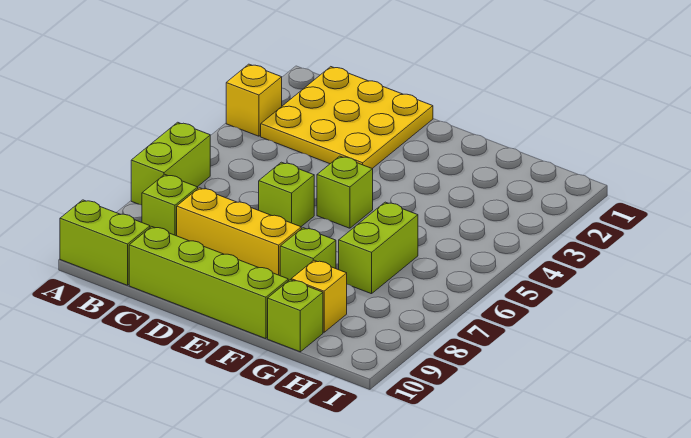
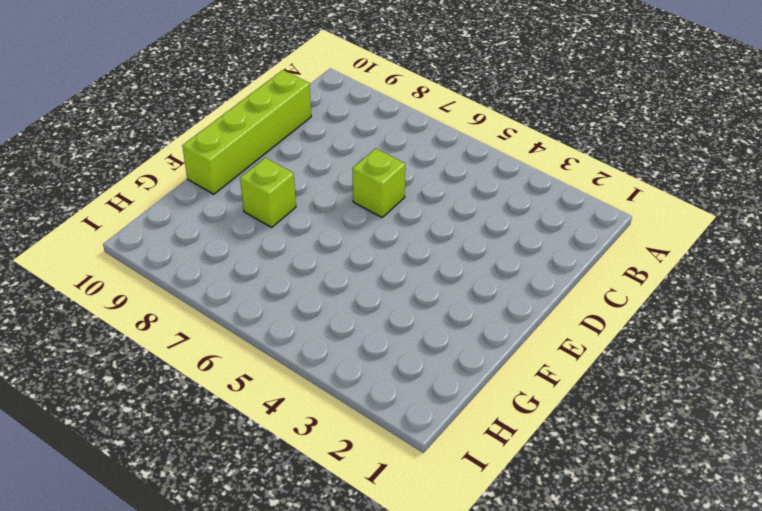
none -> yellow 1x1 brick [226,64,282,136]
none -> lime 1x2 brick [131,122,210,205]
none -> lime 1x2 brick [60,200,150,285]

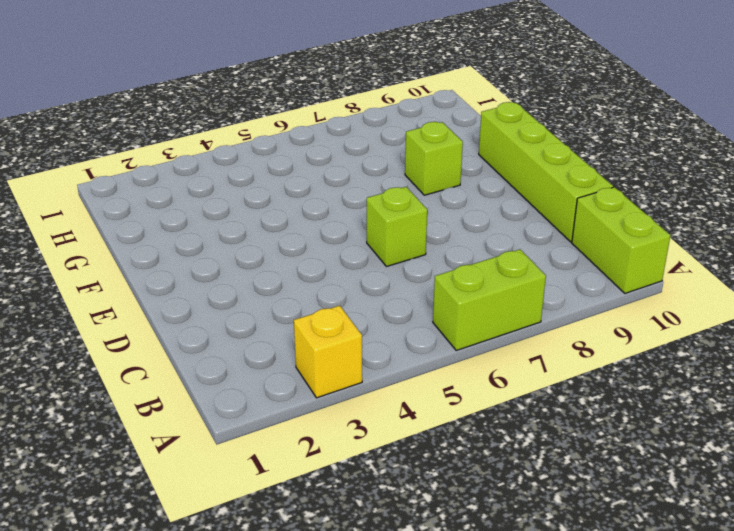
none -> yellow 3x3 plate [261,67,433,169]
none -> lime 1x1 brick [142,174,198,236]
none -> yellow 1x3 brick [177,188,301,276]

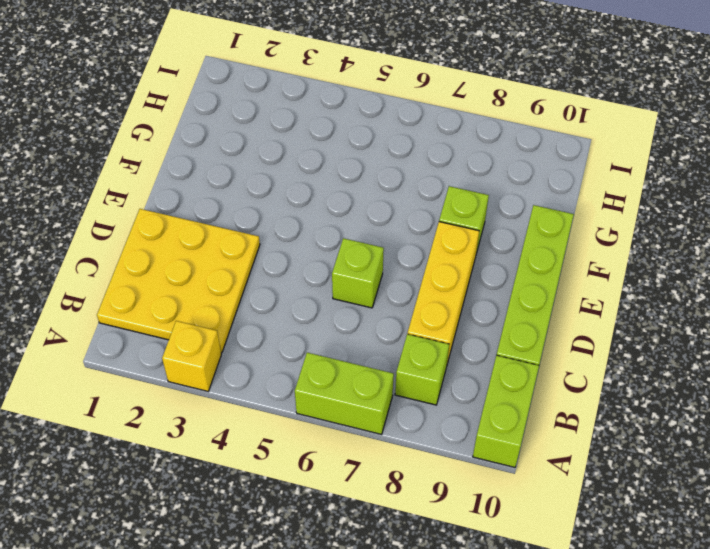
none -> lime 1x1 brick [317,156,373,228]
none -> lime 1x2 brick [339,202,418,294]
none -> yellow 1x1 brick [291,260,347,332]

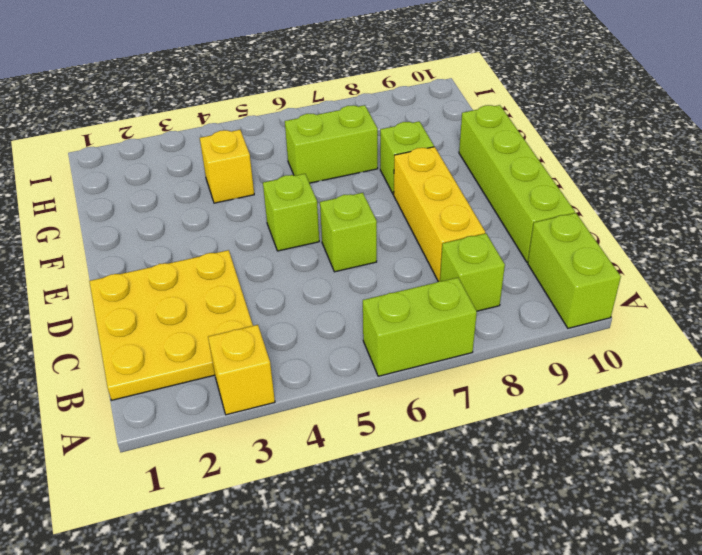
yellow 1x1 brick [200,130,254,203] -> yellow 1x1 brick moved to [291,260,347,332]
none -> lime 1x1 brick [268,280,323,352]

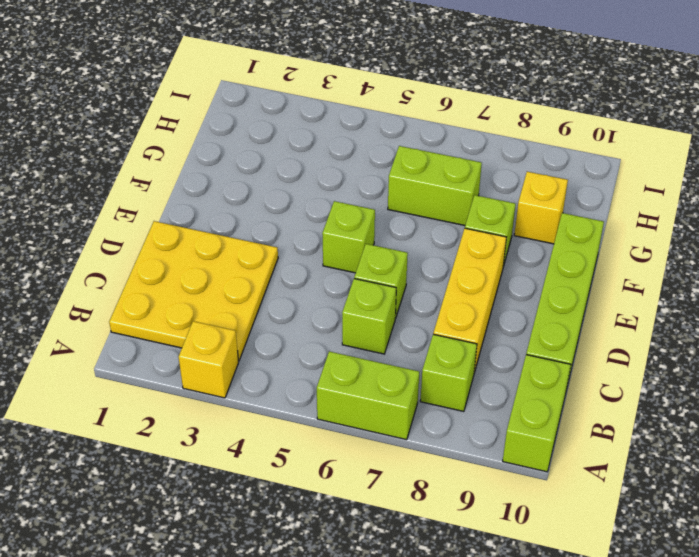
lime 1x1 brick [342,279,396,354] -> lime 1x1 brick moved to [268,280,323,352]

